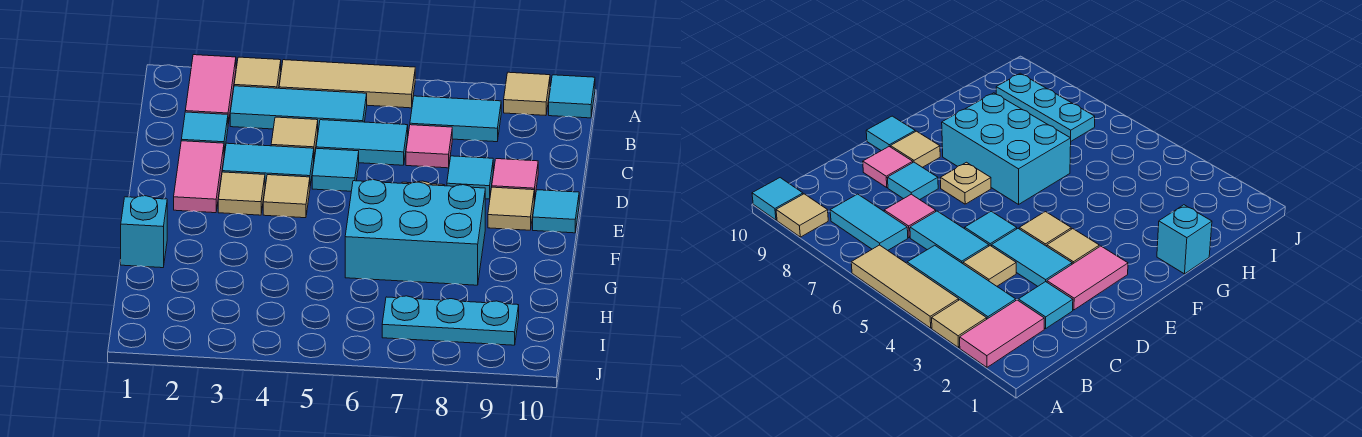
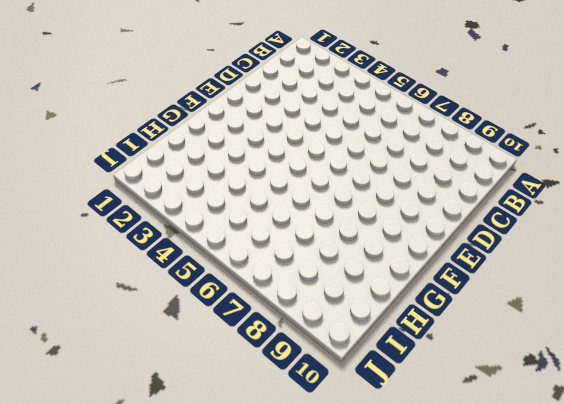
none -> pink 1x2 tile [185,55,236,124]
none -> tan 1x1 tile [234,57,281,88]
none -> tan 1x3 tile [279,60,415,108]

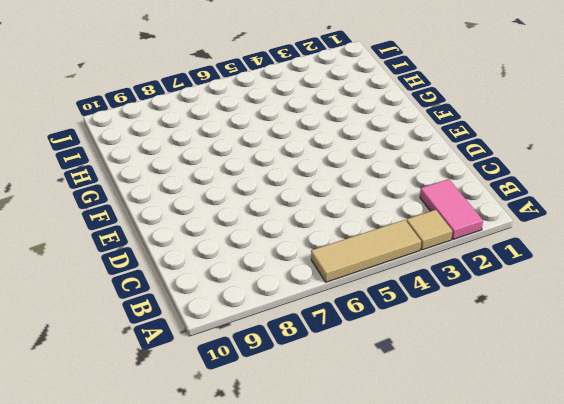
none -> tan 1x1 tile [504,72,550,115]
none -> cyan 1x1 tile [549,75,595,118]
none -> cyan 1x3 tile [230,86,367,130]

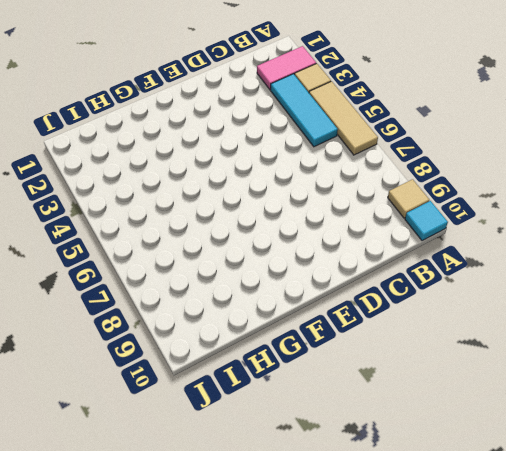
none -> cyan 1x2 tile [410,96,501,142]
none -> cyan 1x1 tile [181,112,228,153]
none -> tan 1x1 tile [271,117,318,157]

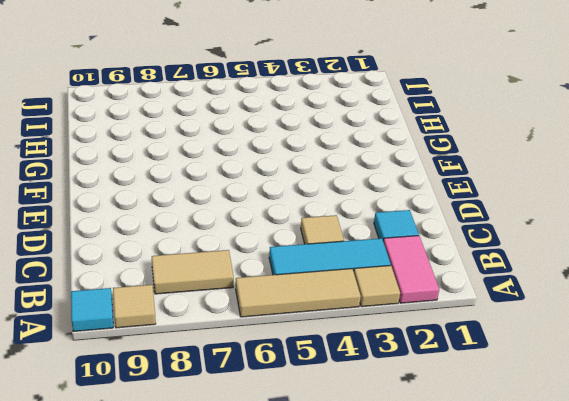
tan 1x2 tile [152,250,234,294] -> cyan 1x2 tile [410,96,501,142]
none -> cyan 1x2 tile [316,120,408,165]
none -> pink 1x1 tile [406,125,452,168]
none -> pink 1x2 tile [174,141,224,213]

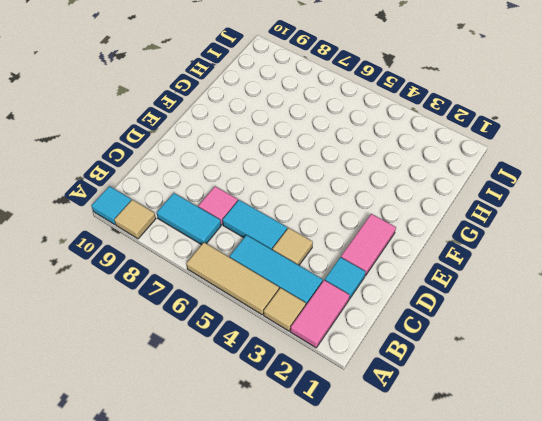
none -> cyan 1x2 tile [222,143,314,186]
none -> cyan 1x1 tile [312,148,359,191]
none -> cyan 1x1 tile [447,156,493,199]

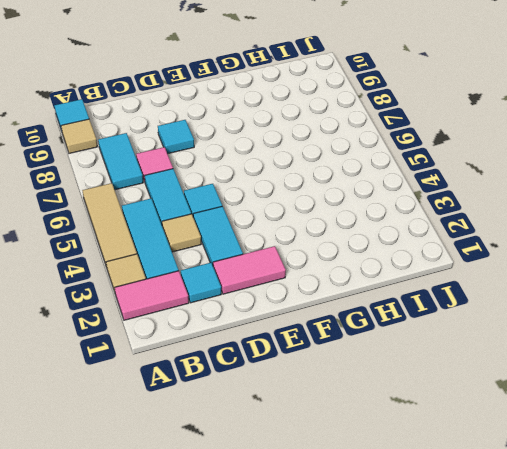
none -> pink 1x1 tile [492,159,538,201]
none -> tan 1x1 tile [218,172,265,215]
none -> tan 1x1 tile [263,175,310,218]

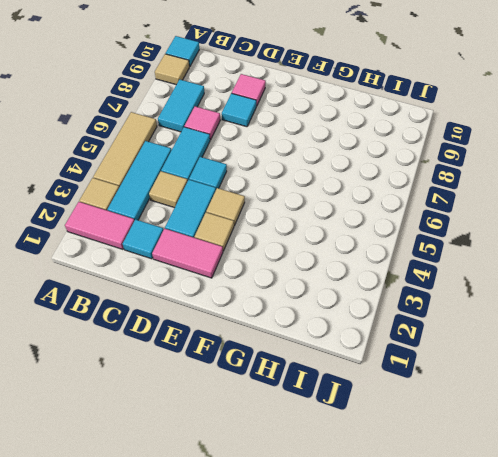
none -> tan 1x1 plate [941,162,991,204]
none -> tan 1x1 tile [488,187,534,230]
none -> cyan 1x1 tile [533,190,579,233]

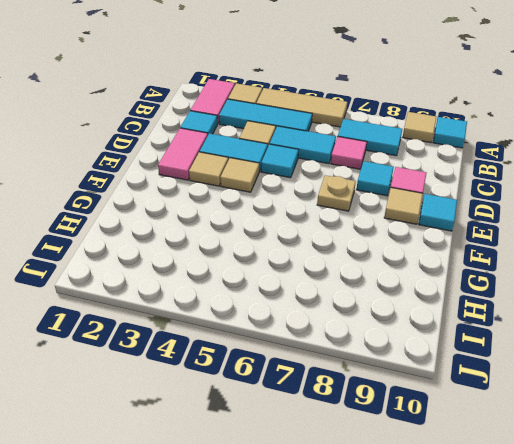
none -> cyan 2x3 brick [345,180,485,285]
none -> cyan 1x1 brick [121,196,167,268]
none -> cyan 1x3 plate [382,296,519,345]

